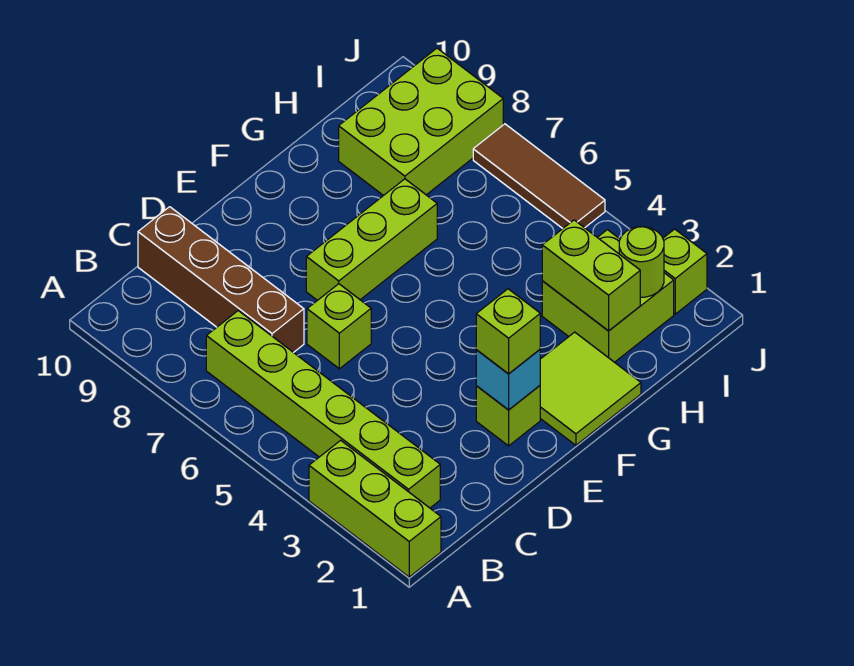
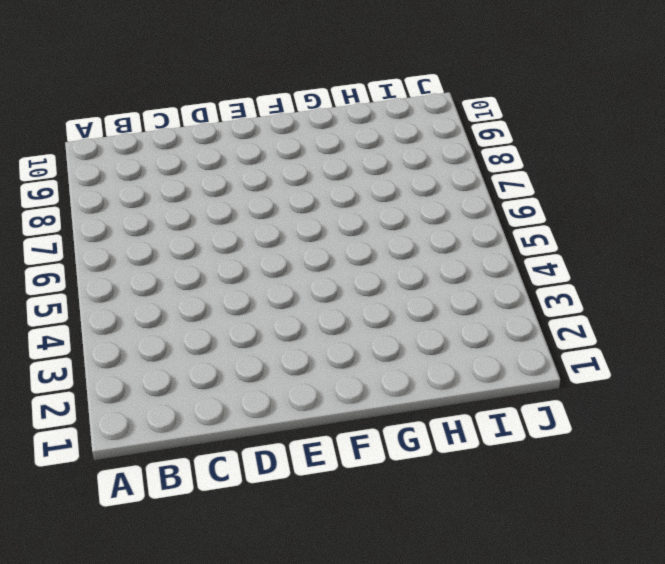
none -> lime 1x3 brick [309,440,441,577]
none -> lime 1x6 brick [206,311,440,508]
none -> brown 1x4 brick [138,207,304,353]

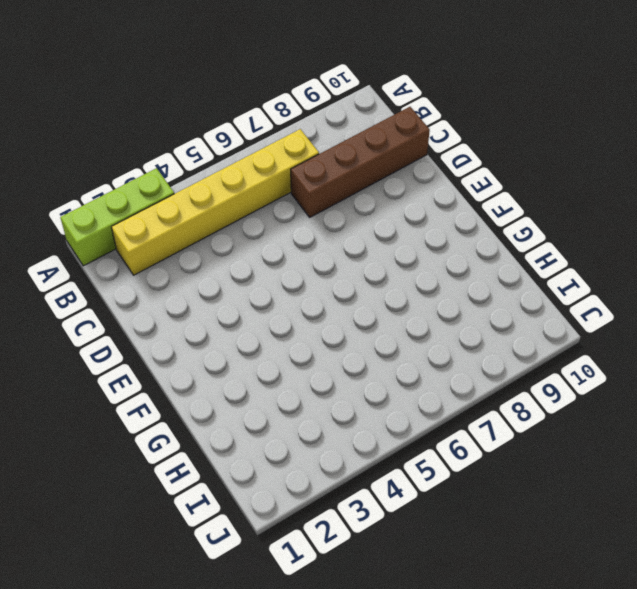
yellow 1x6 brick [111,129,319,275] -> lime 1x6 brick [206,311,440,508]
none -> lime 1x1 brick [307,284,371,369]
none -> lime 1x1 brick [476,386,540,446]
none -> lime 1x3 brick [306,179,437,300]

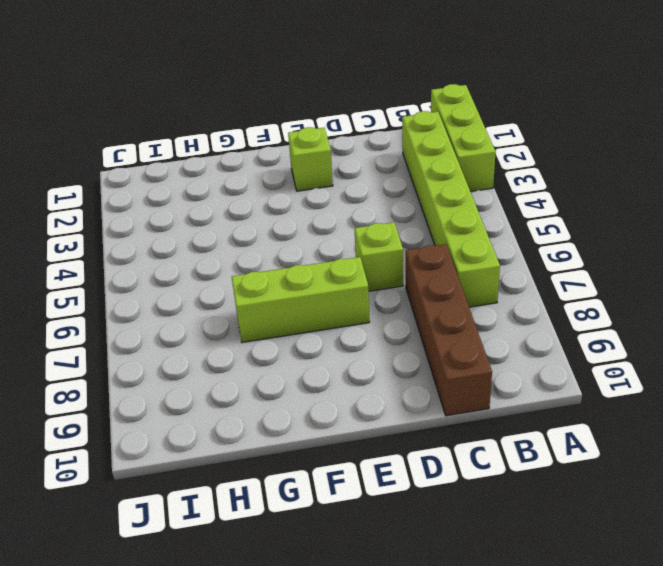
none -> lime 2x2 tile [540,332,641,445]
none -> lime 2x2 brick [542,230,674,362]
none -> lime 2x3 brick [339,48,503,196]

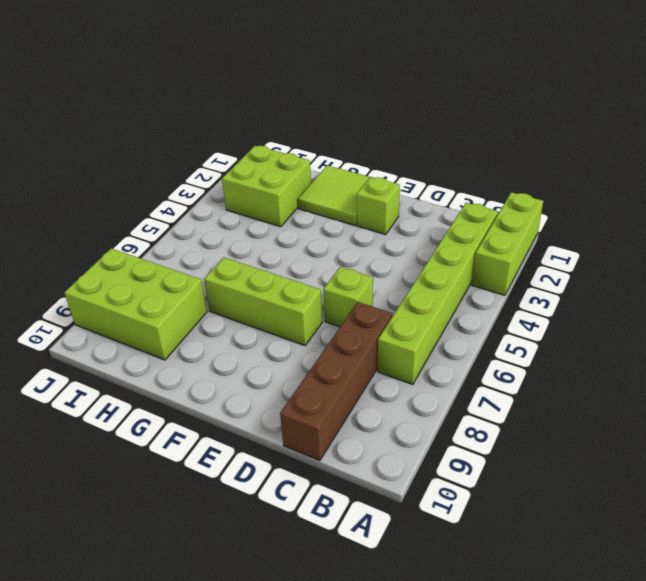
none -> lime 1x1 brick [663,229,707,314]
none -> brown 1x3 tile [473,124,605,228]
none -> cyan 1x1 brick [476,350,540,410]

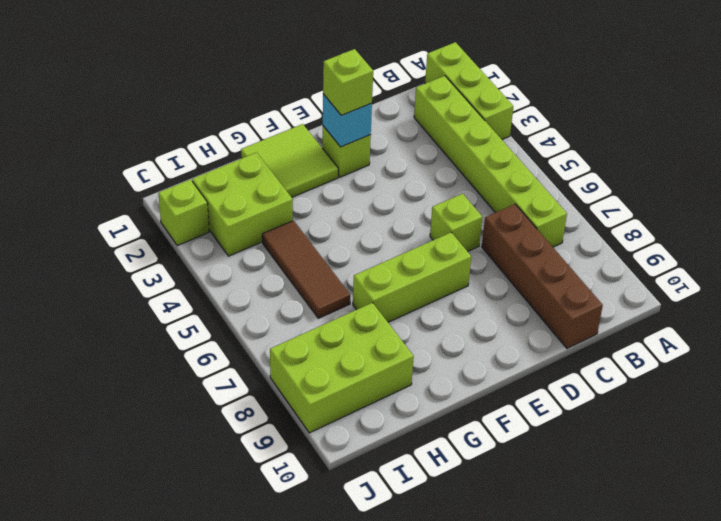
brown 1x3 tile [262,221,350,318] -> brown 1x3 tile moved to [473,124,605,228]
none -> lime 1x2 brick [542,220,640,331]
none -> lime 1x1 round brick [619,227,664,297]

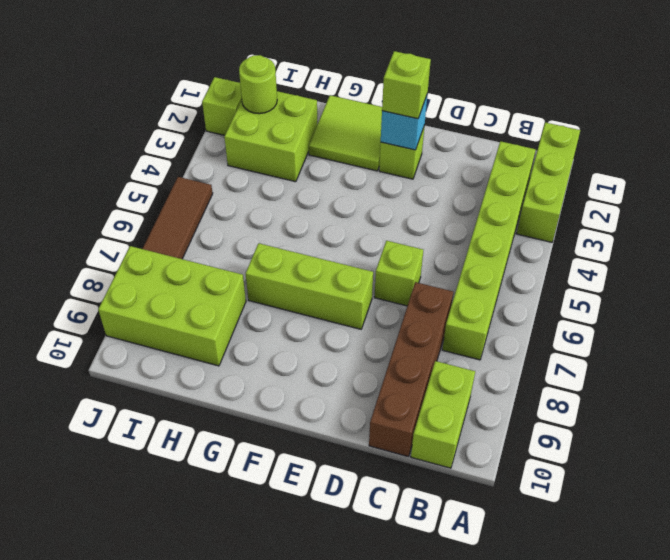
lime 1x2 brick [411,361,475,468] -> lime 1x2 brick moved to [542,220,640,331]

